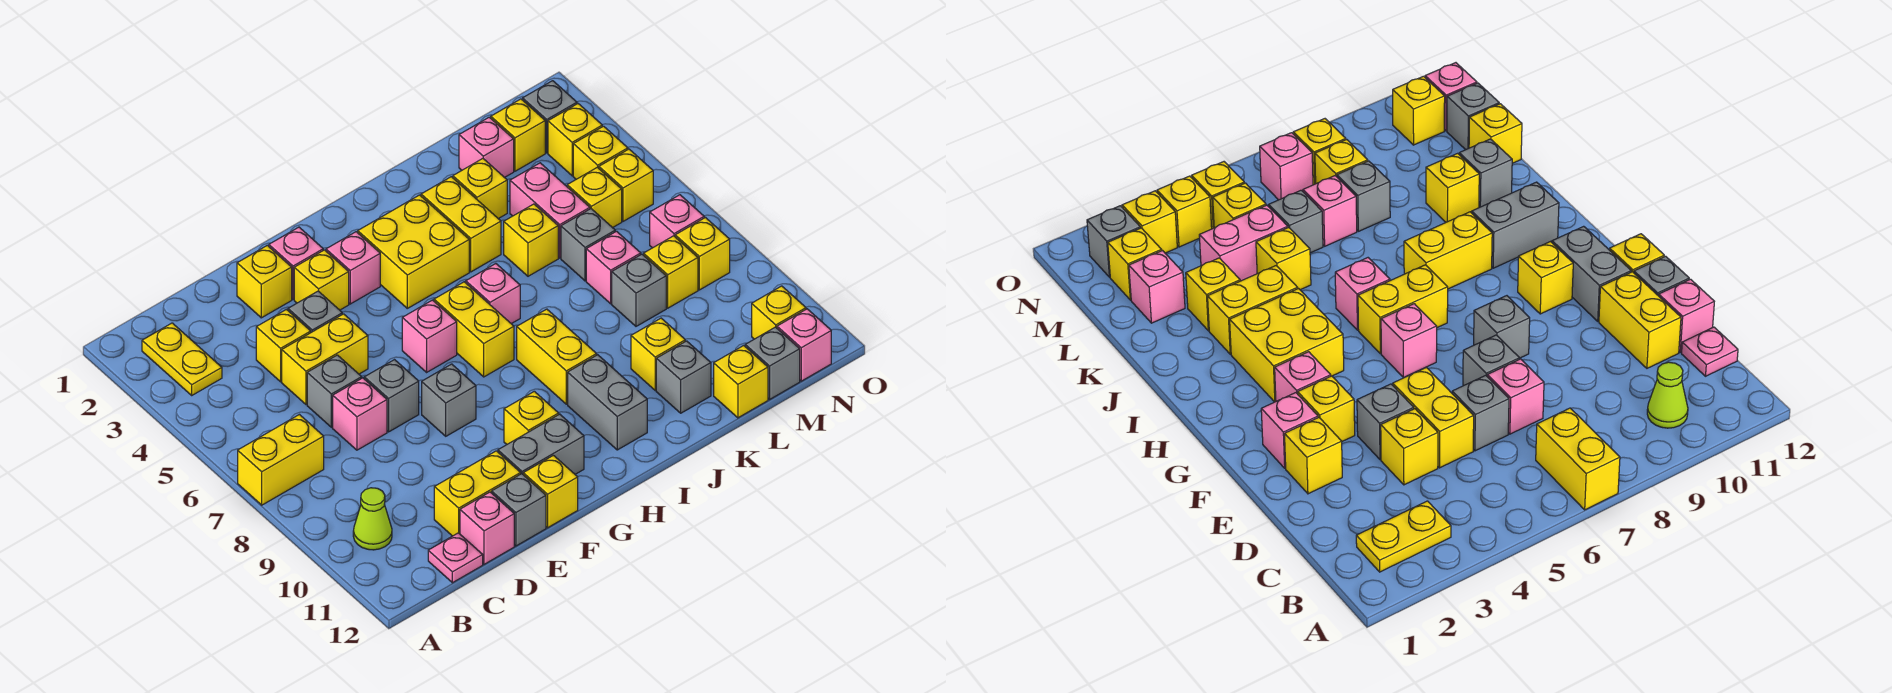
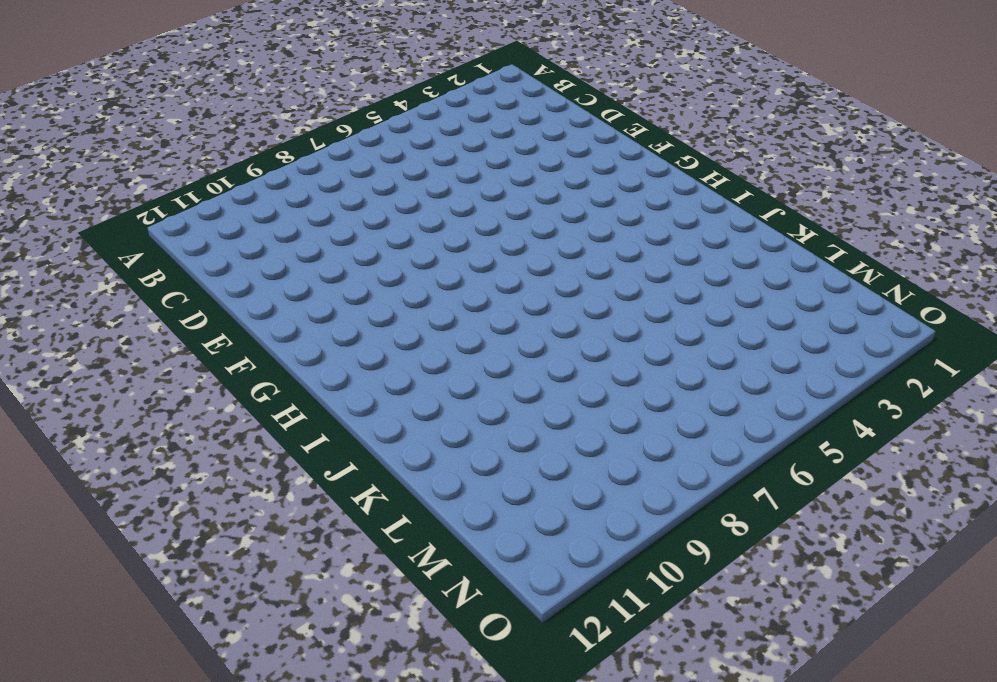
none -> yellow 1x2 brick [238,415,324,505]
none -> yellow 1x2 plate [142,323,222,395]
none -> lime 1x1 cone [353,488,392,550]
none -> pink 1x1 plate [428,533,483,583]

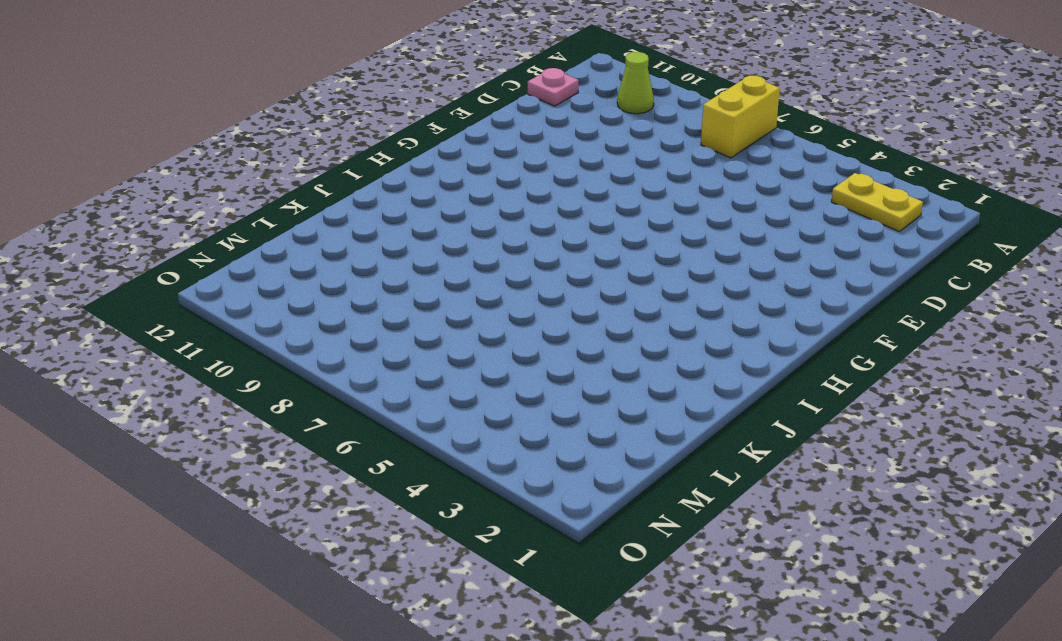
none -> yellow 1x1 brick [256,309,311,382]
none -> yellow 1x2 brick [282,314,368,405]
none -> grey 1x1 brick [307,355,362,427]
none -> pink 1x1 brick [333,378,387,450]

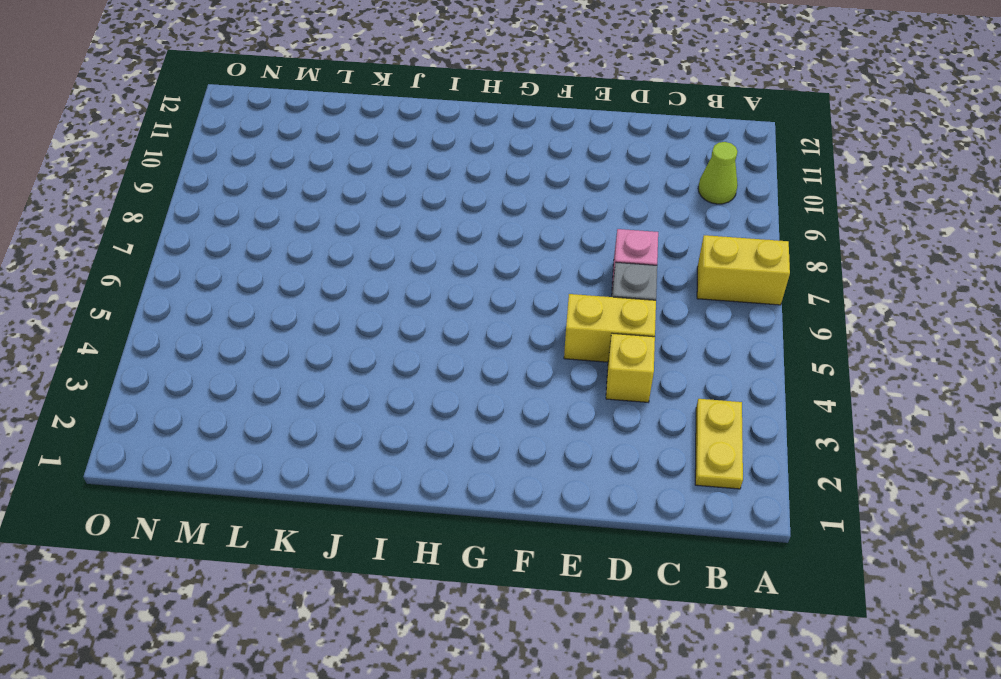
none -> pink 1x1 plate [428,533,483,583]
none -> yellow 1x2 brick [434,451,521,536]
none -> pink 1x1 brick [460,492,514,564]
none -> yellow 1x1 brick [237,245,292,318]

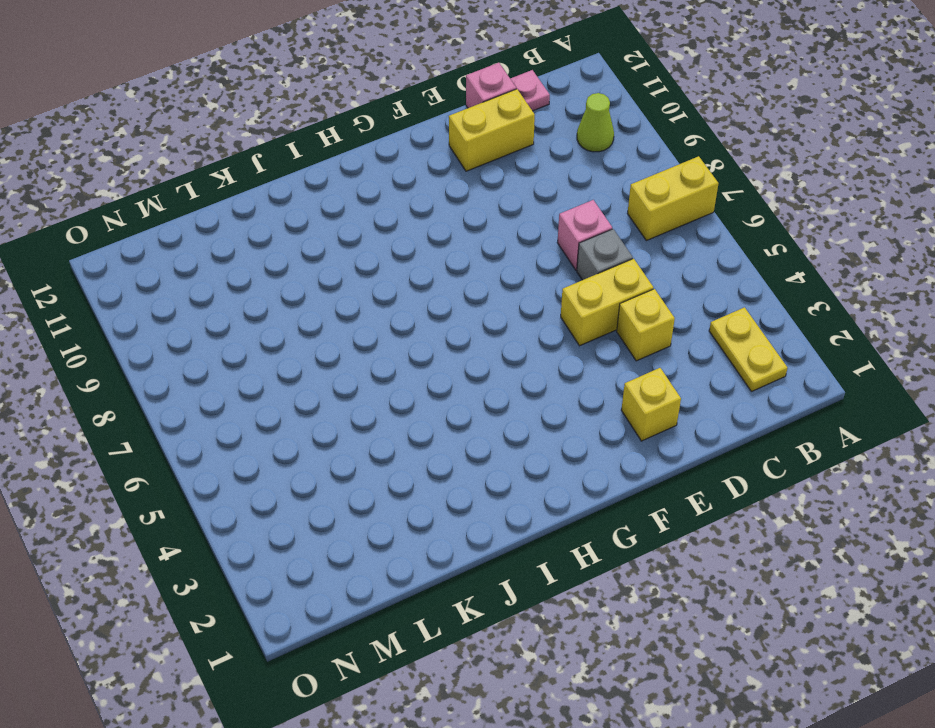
none -> grey 1x1 brick [288,291,342,332]
none -> grey 1x1 brick [364,360,419,432]
none -> grey 1x1 brick [492,474,546,546]
none -> pink 1x1 brick [269,227,323,299]

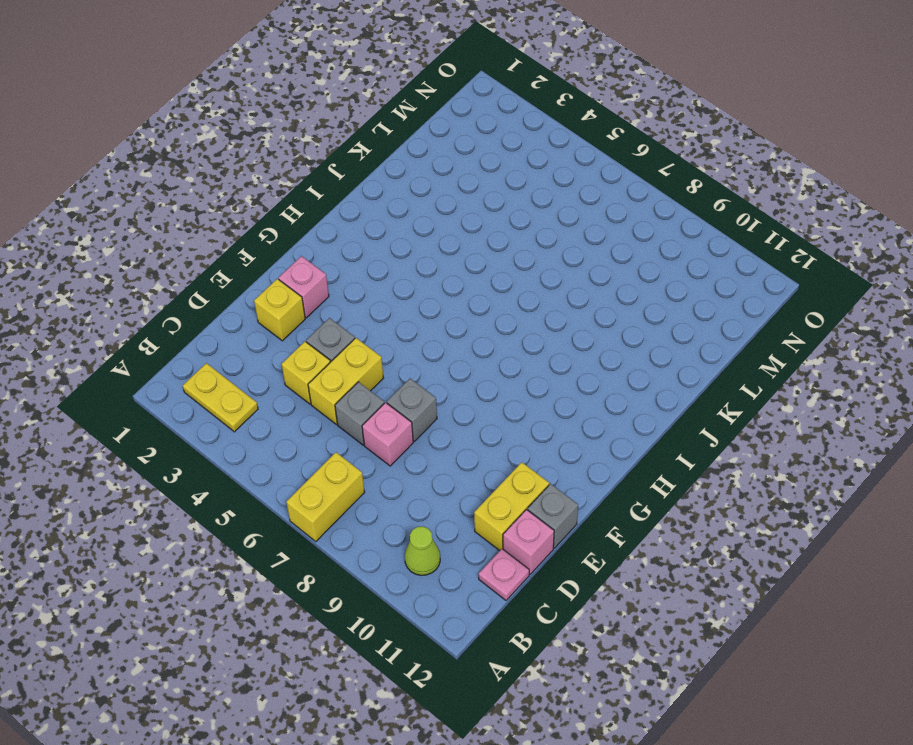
none -> yellow 1x1 brick [294,250,349,310]
none -> grey 1x1 brick [422,364,476,436]
none -> grey 1x2 brick [498,414,584,474]
none -> yellow 1x1 brick [523,455,578,528]

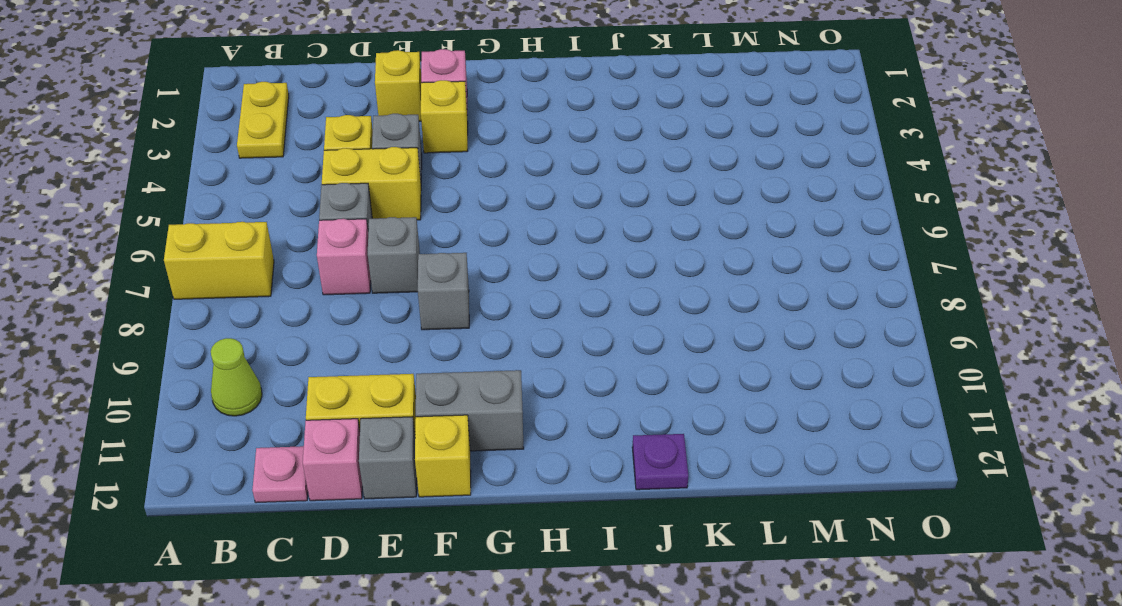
purple 1x1 plate [632,434,689,490] -> none
none -> pink 1x1 brick [326,232,380,304]
none -> pink 1x1 brick [402,300,457,372]
none -> yellow 1x1 brick [504,391,559,444]
none -> yellow 2x2 brick [358,195,469,308]

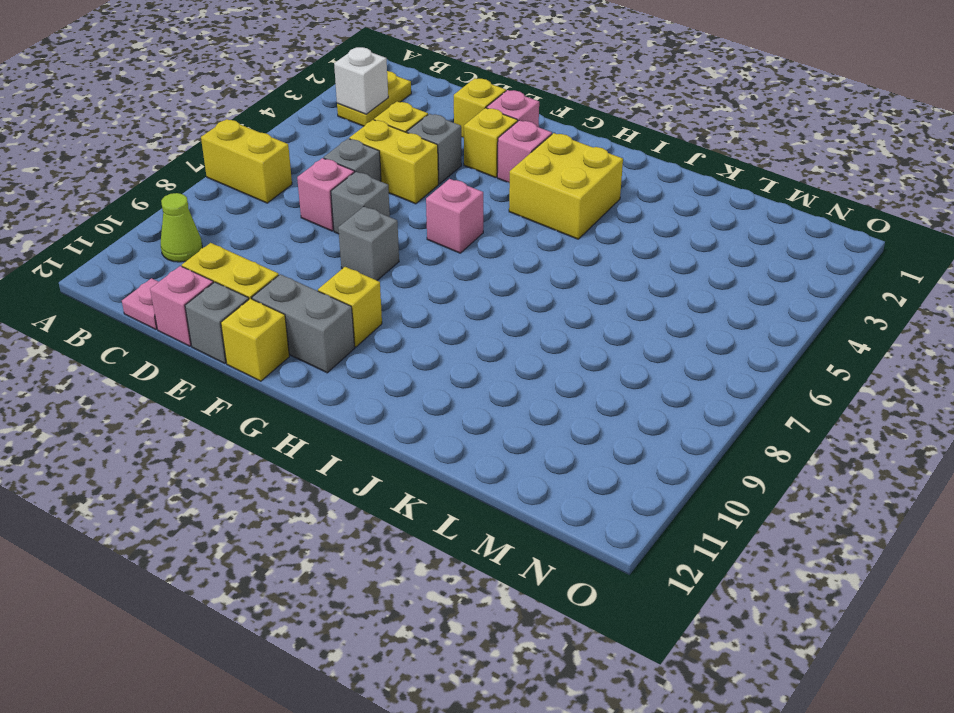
white 1x1 brick [334,47,388,114] -> none
none -> yellow 1x2 brick [434,282,514,377]
none -> pink 1x1 brick [466,264,520,324]
none -> yellow 1x2 brick [517,309,597,404]
none -> grey 1x2 brick [568,355,647,450]

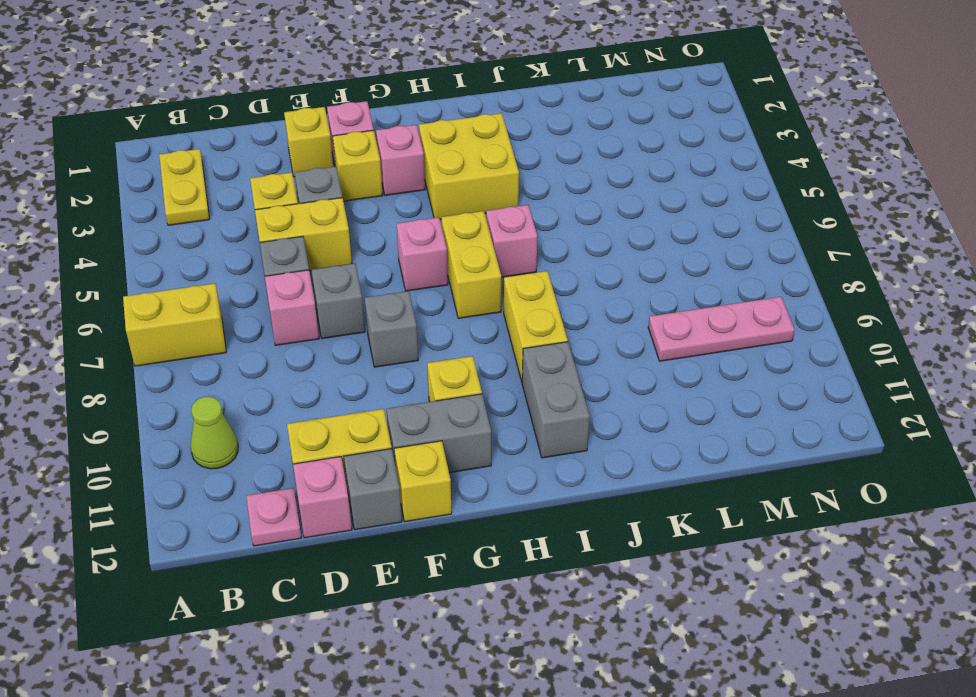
pink 1x3 plate [648,297,795,361] -> none
none -> yellow 1x2 brick [421,177,501,272]
none -> yellow 1x1 brick [453,159,507,219]
none -> yellow 1x1 brick [504,204,558,276]
none -> yellow 1x1 brick [631,318,685,390]

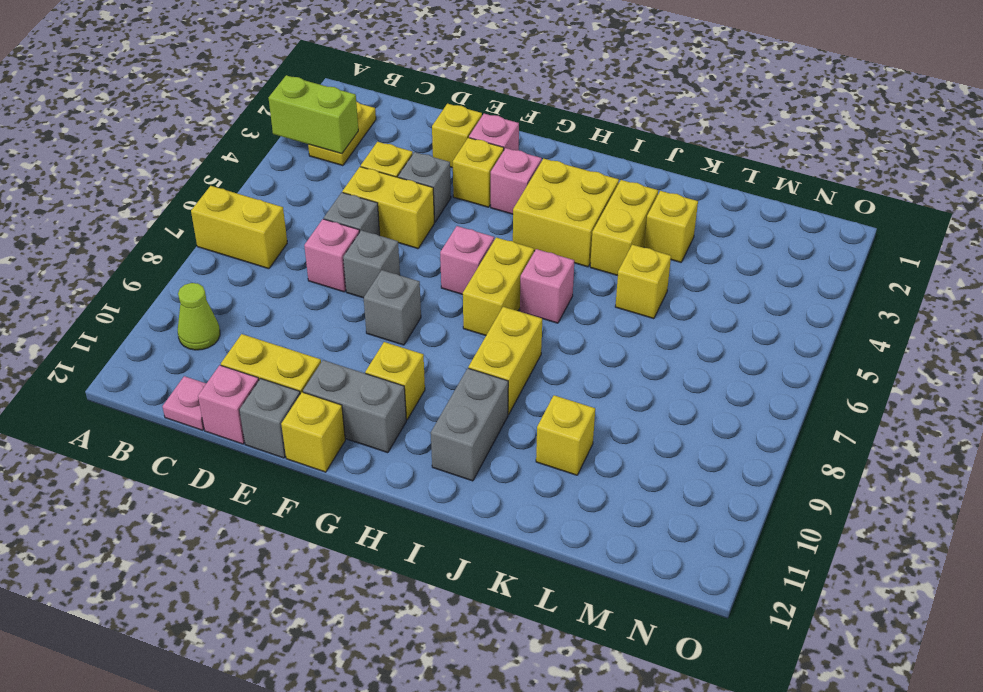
lime 1x2 brick [269,75,358,154] -> none
none -> grey 1x1 brick [656,341,711,413]
none -> pink 1x1 brick [459,117,514,178]
none -> pink 1x2 brick [510,163,590,258]
none -> grey 1x1 brick [561,209,615,281]

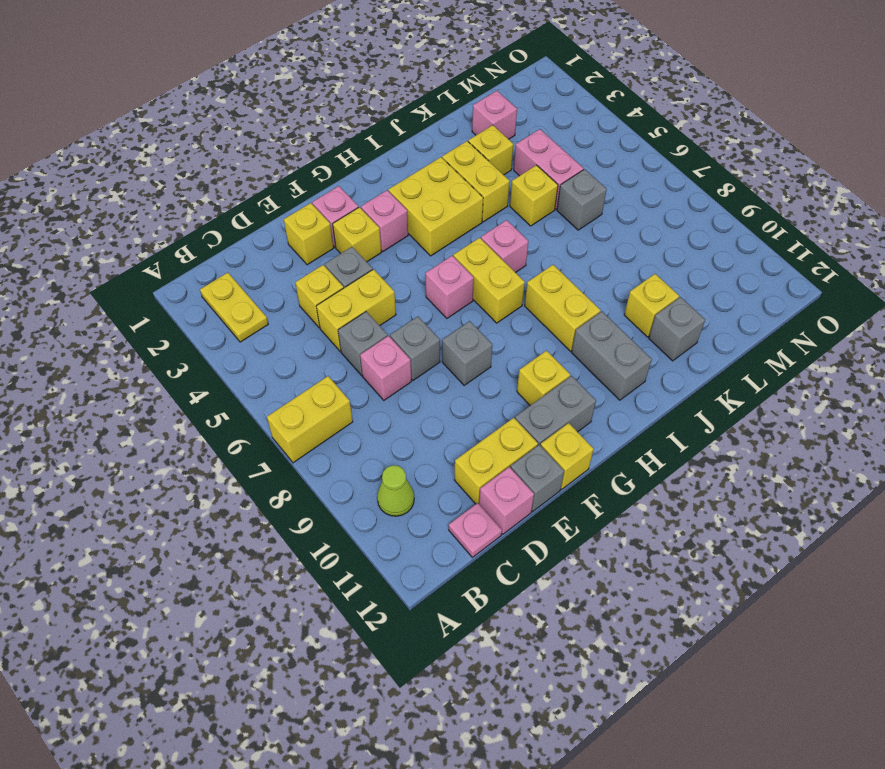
none -> pink 1x1 brick [586,231,641,304]
none -> grey 1x1 brick [612,254,666,326]
none -> yellow 1x1 brick [714,346,768,418]
none -> yellow 1x1 brick [491,99,545,171]

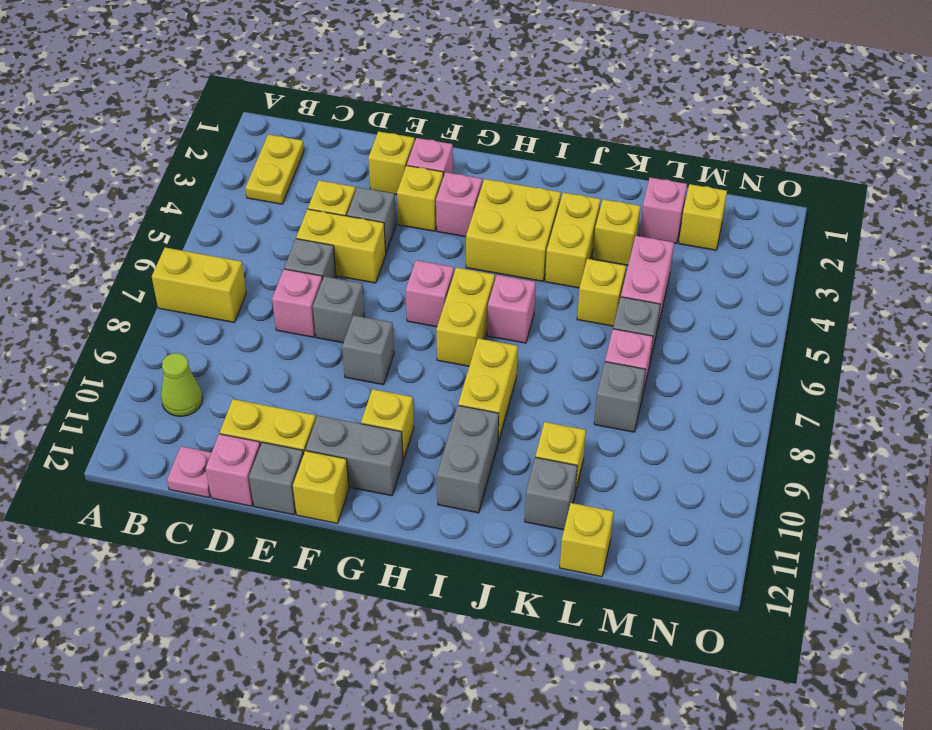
none -> yellow 1x1 brick [567,167,622,228]
none -> yellow 1x1 brick [644,236,698,308]
none -> grey 1x1 brick [745,327,800,399]
none -> grey 1x1 brick [523,81,577,153]

